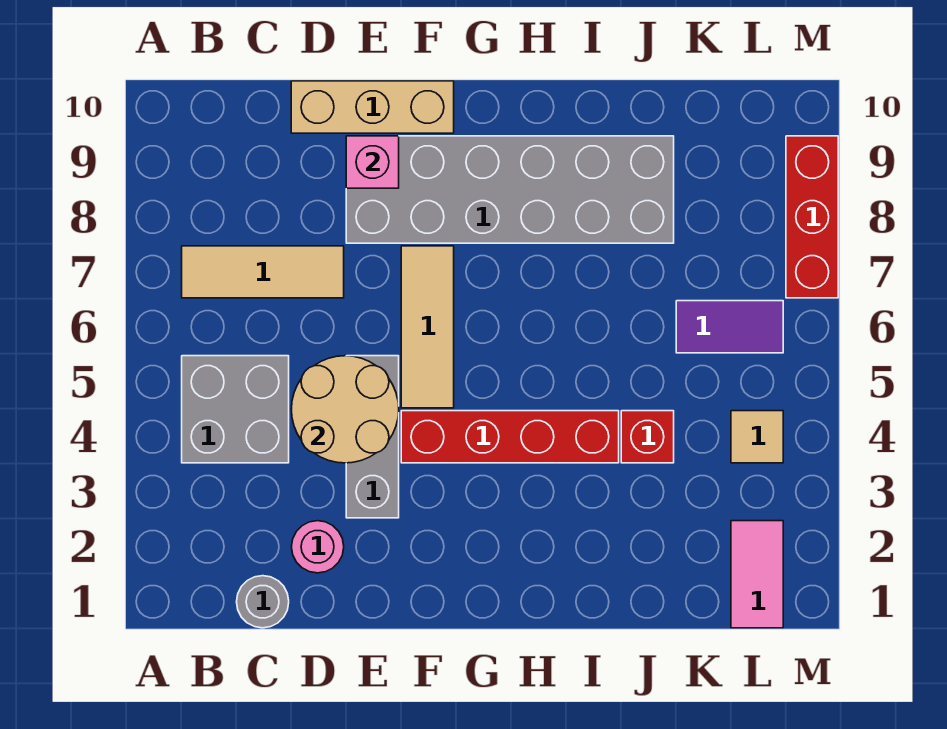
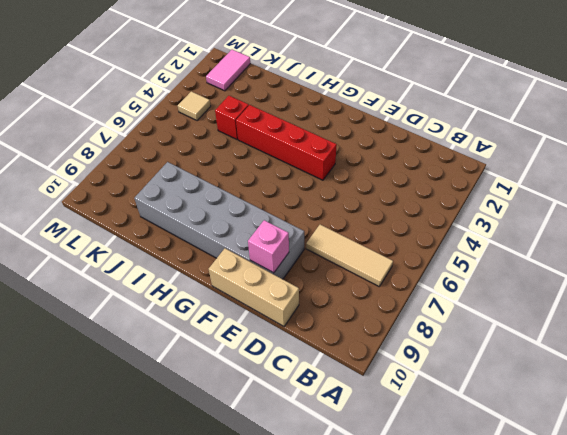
none -> grey 2x2 brick [182,356,289,463]
none -> grey 1x1 round brick [237,576,289,628]
none -> pink 1x1 round brick [291,521,344,573]

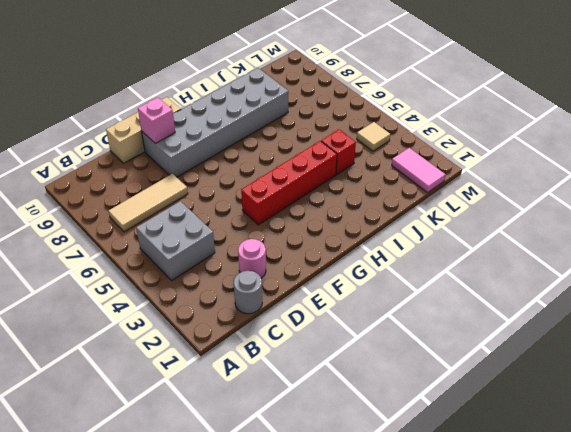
none -> grey 1x3 brick [346,356,399,518]
none -> tan 1x3 tile [401,246,454,408]
none -> purple 1x2 tile [676,301,783,353]

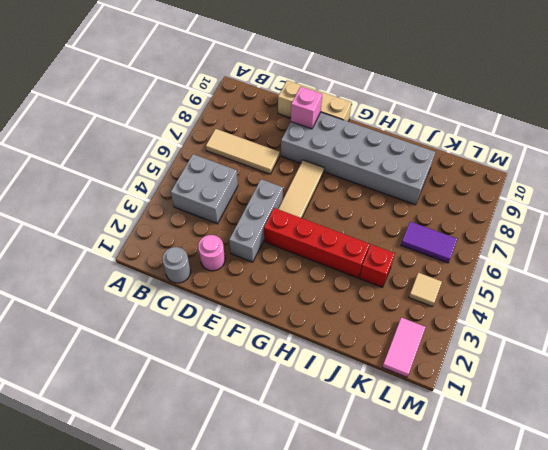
none -> red 1x3 brick [786,136,838,298]
none -> tan 2x2 round brick [291,356,399,463]

